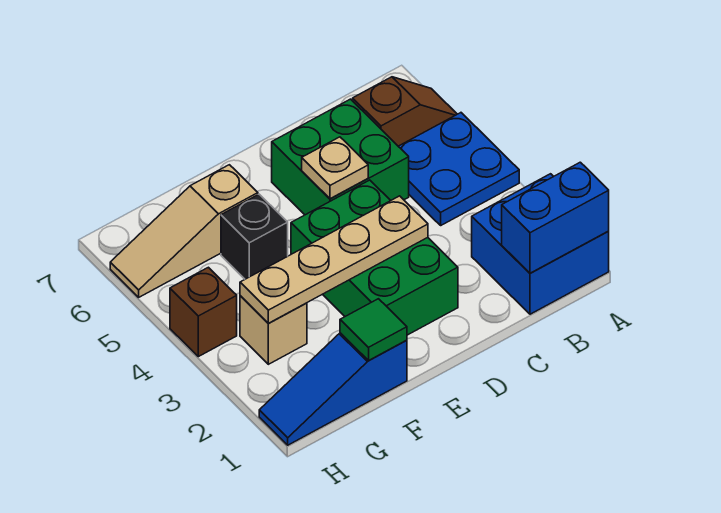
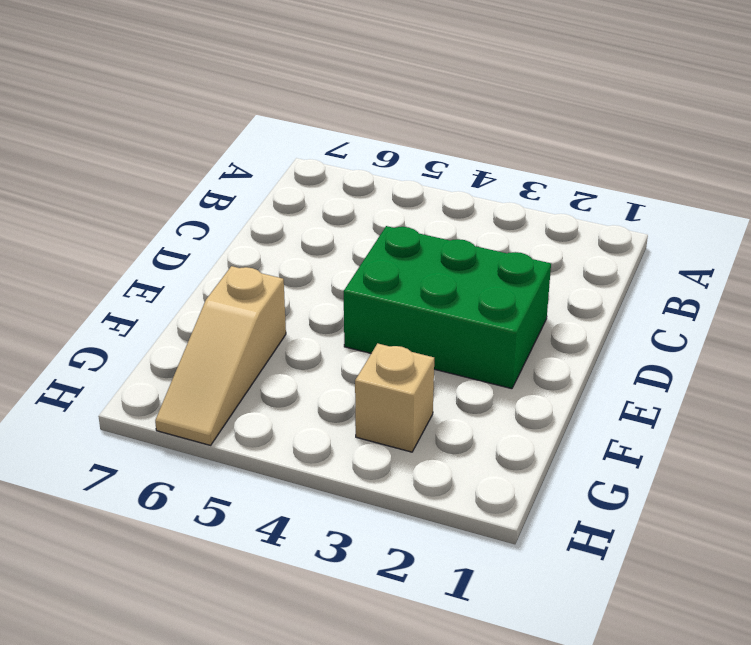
none -> blue 2x2 brick [472,174,609,314]
none -> blue 2x2 plate [398,113,519,225]
none -> brown 1x2 slope [353,77,457,146]

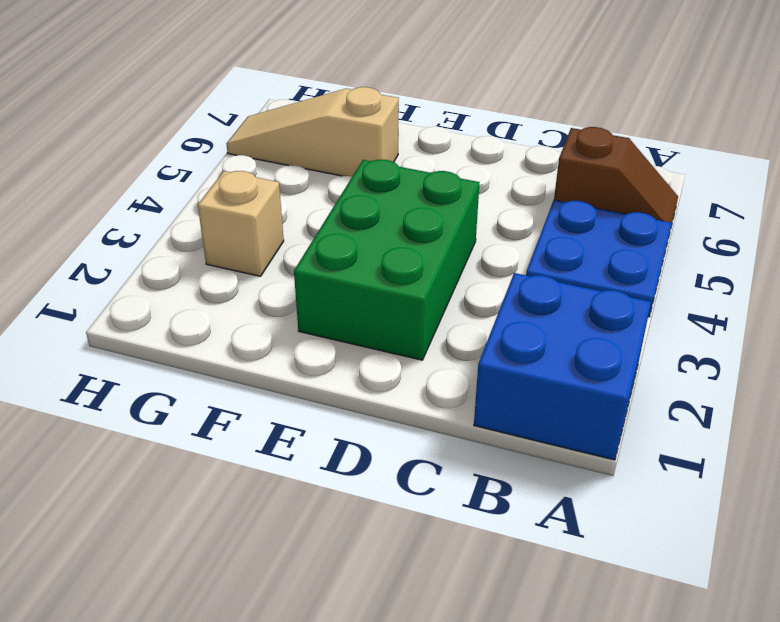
none -> green 2x2 brick [272,99,409,215]
none -> blue 1x3 slope [259,333,407,445]
none -> black 1x1 brick [221,194,288,279]

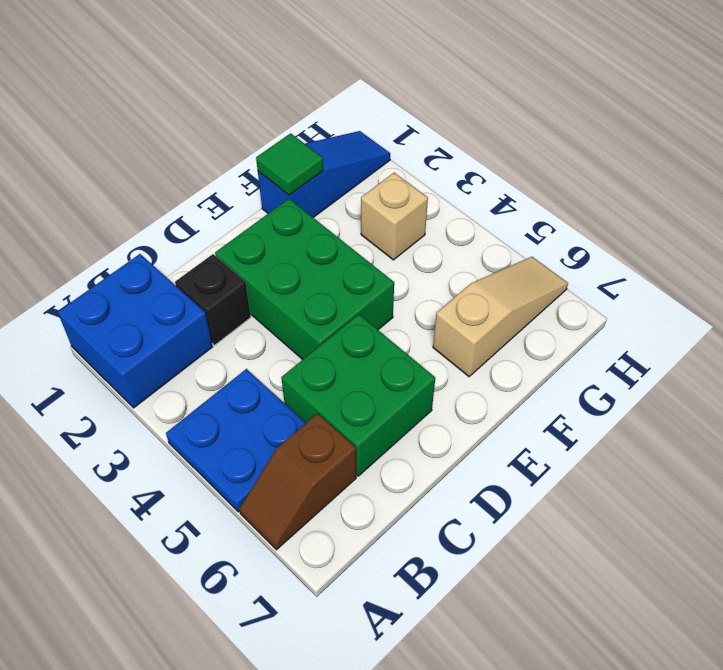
black 1x1 brick [175,254,251,345] -> black 1x1 brick moved to [221,194,288,279]
none -> brown 1x1 brick [170,267,237,357]
none -> blue 1x2 brick [502,162,609,273]
none -> tan 1x4 plate [240,196,428,323]

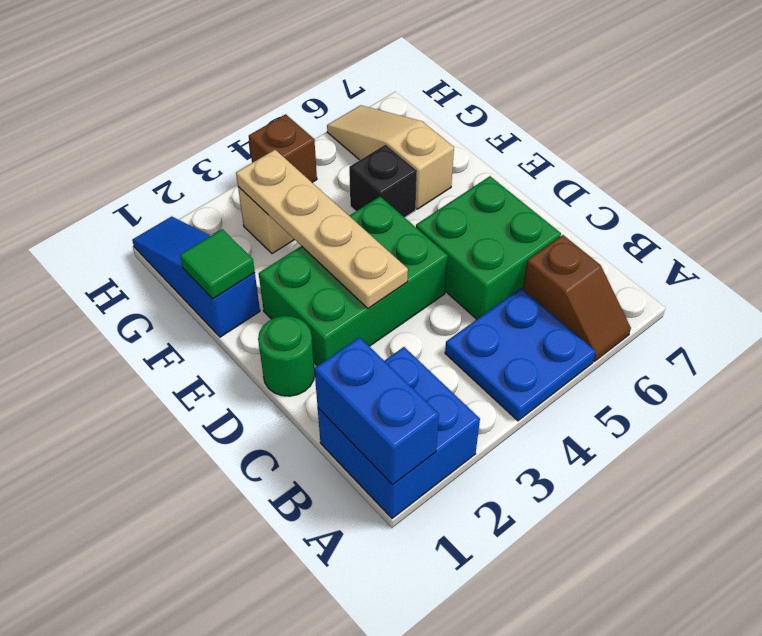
green 1x1 round brick [258,316,315,396] -> none
none -> tan 1x1 plate [302,137,368,199]

